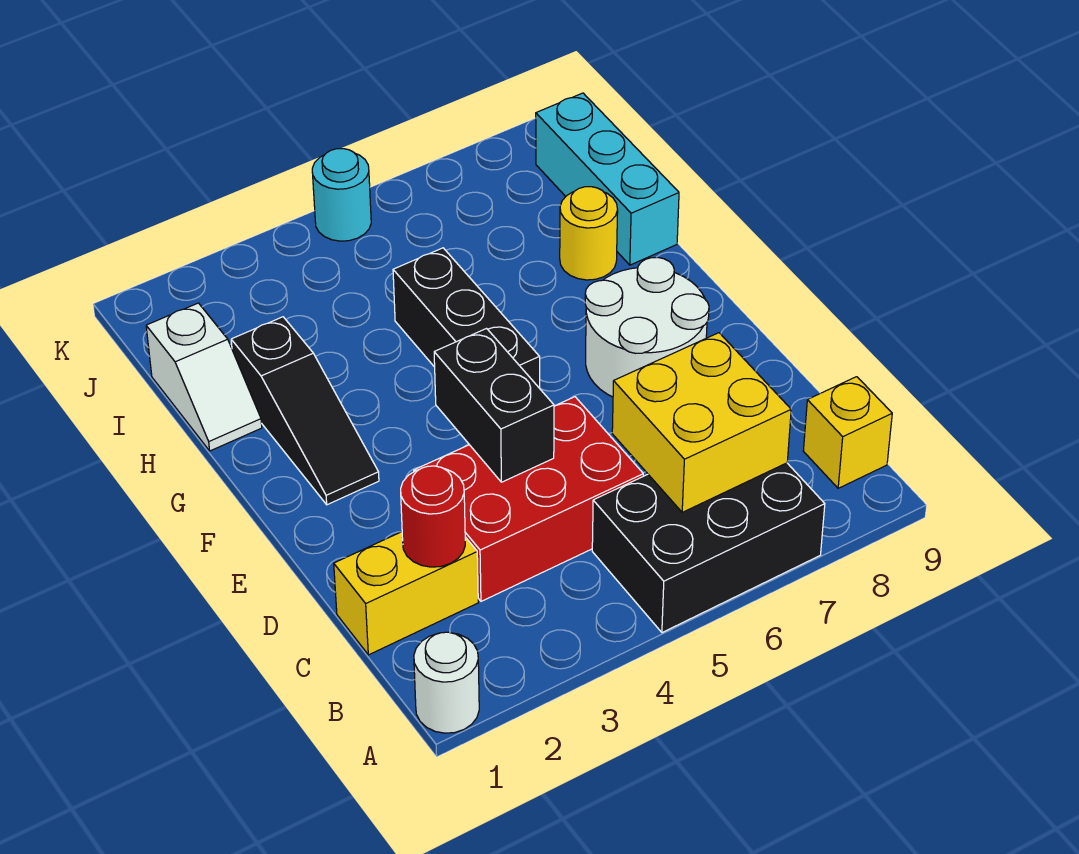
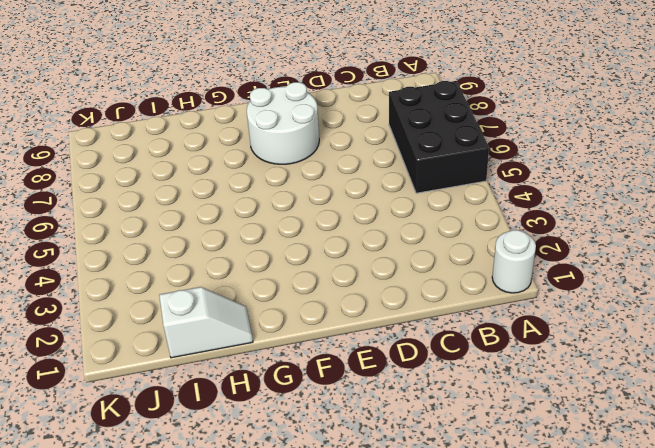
none -> yellow 1x1 brick [803,377,892,488]
none -> yellow 1x2 brick [334,532,478,655]
none -> red 2x3 brick [414,397,643,601]

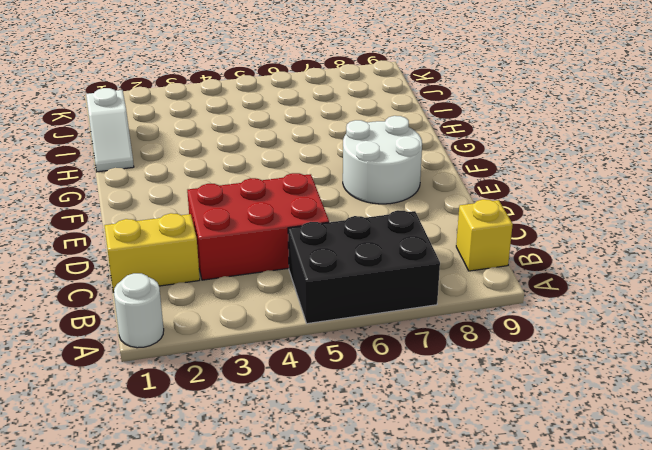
none -> black 1x3 slope [231,317,379,505]
none -> black 1x3 brick [393,248,540,388]
none -> yellow 1x1 round brick [560,187,618,280]

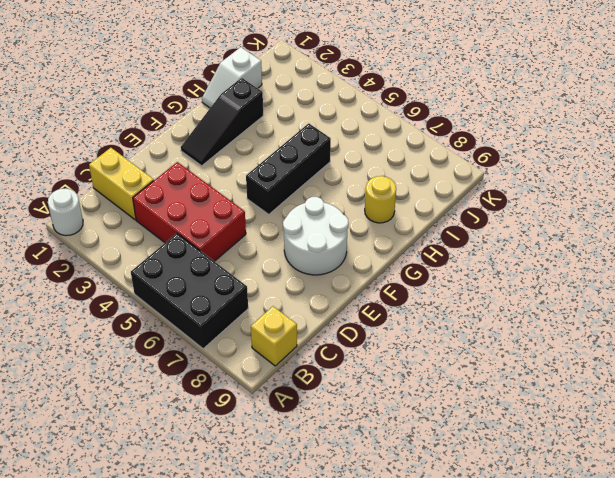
none -> cyan 1x3 brick [536,93,679,265]
none -> cyan 1x1 round brick [312,149,371,241]
none -> yellow 2x2 brick [612,333,791,512]

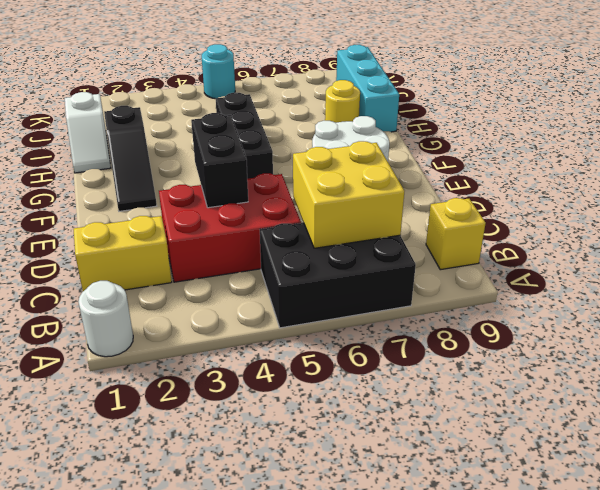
none -> red 1x1 round brick [401,466,465,567]

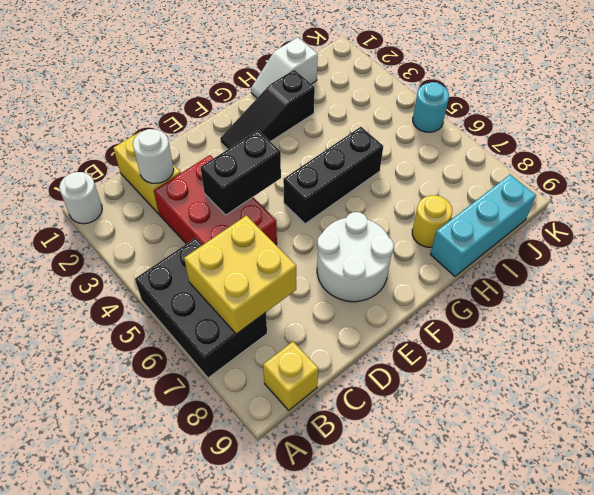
white 1x1 round brick [133,129,174,184] -> red 1x1 round brick [401,466,465,567]

